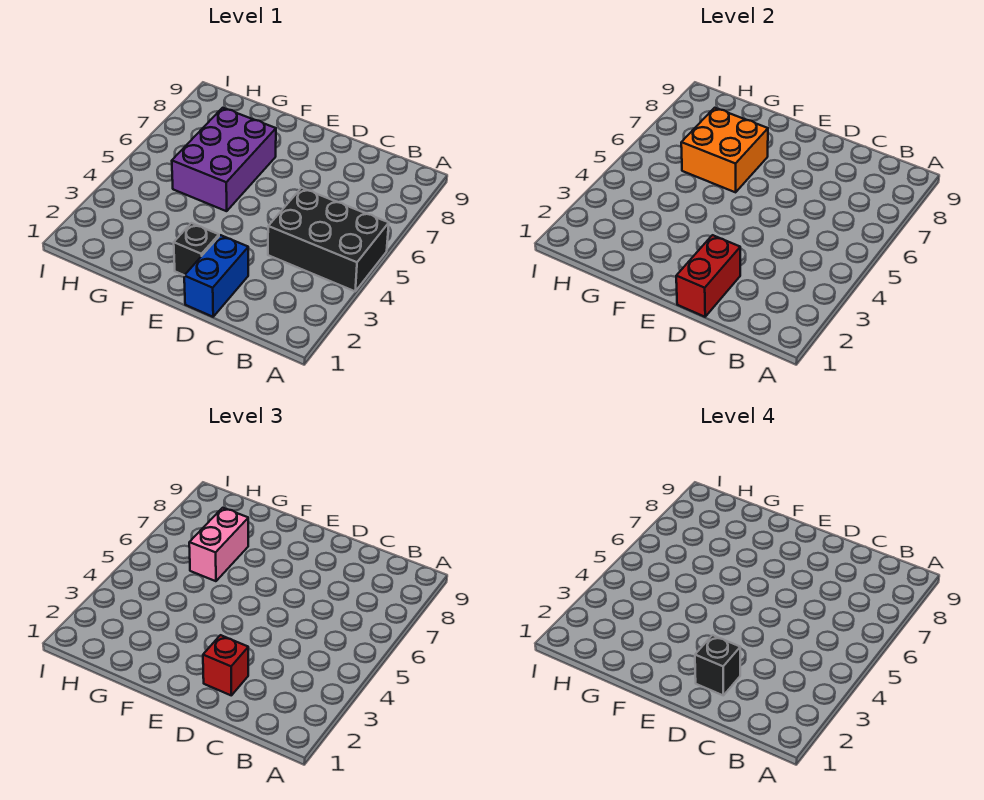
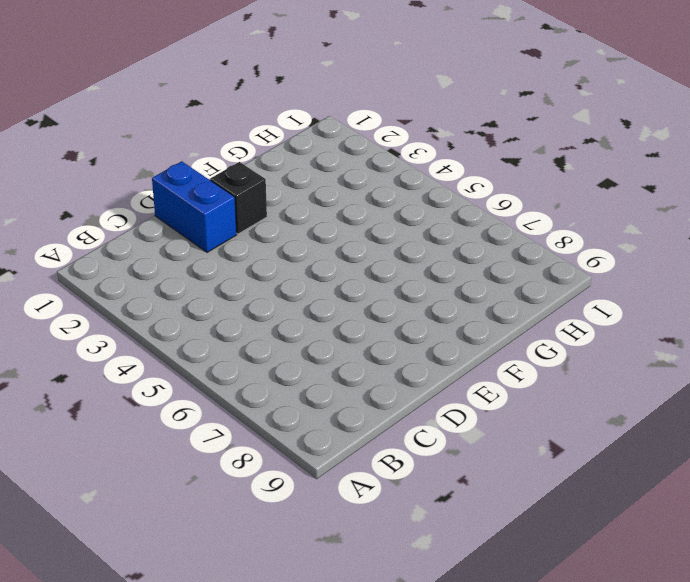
none -> black 2x3 brick [268,188,389,291]
none -> purple 2x3 brick [172,108,276,211]

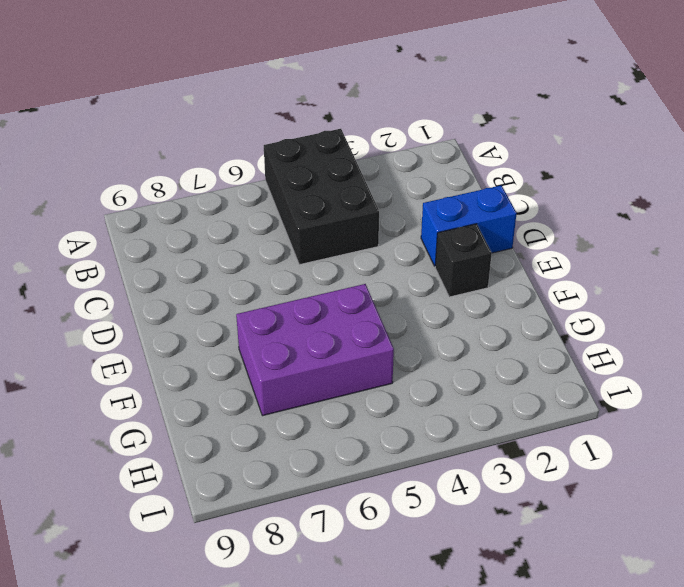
none -> red 1x2 brick [676,235,740,317]
none -> orange 2x2 brick [681,108,768,192]

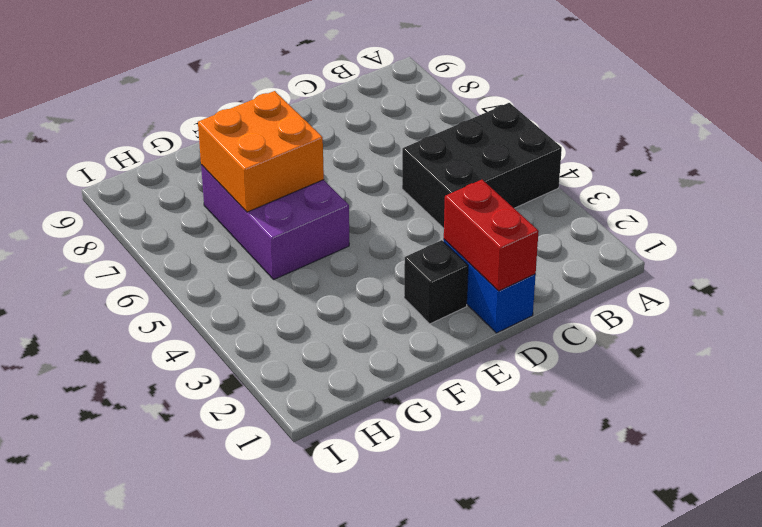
none -> red 1x1 brick [203,635,248,695]
none -> pink 1x2 brick [189,508,248,581]

